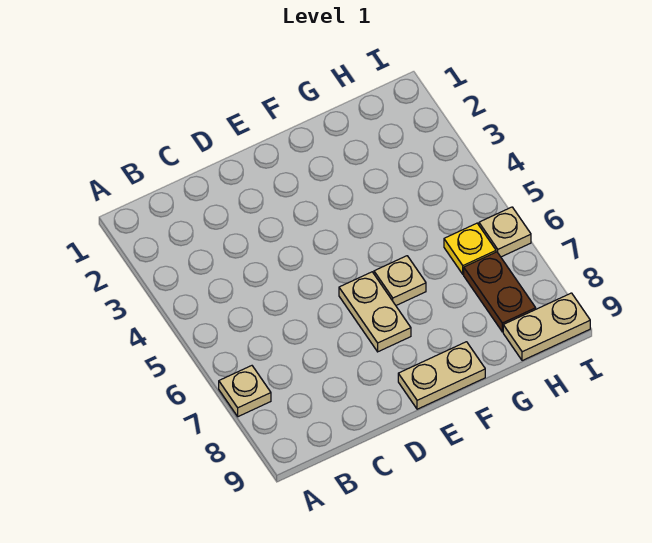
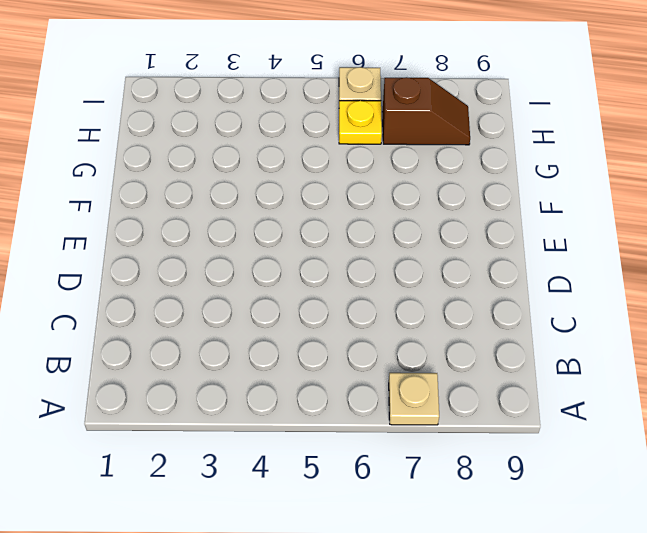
brown 1x2 slope [383,77,470,145] -> brown 1x2 plate [464,252,536,332]
none -> tan 1x2 plate [339,272,411,352]
none -> tan 1x2 plate [398,342,485,409]

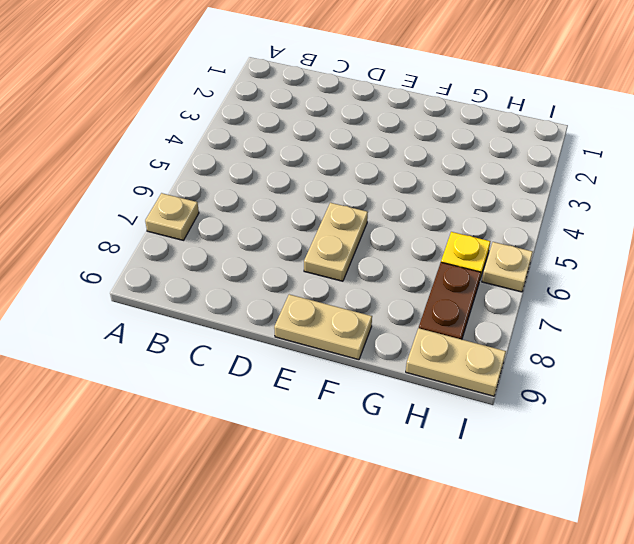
none -> tan 1x1 plate [374,256,426,305]

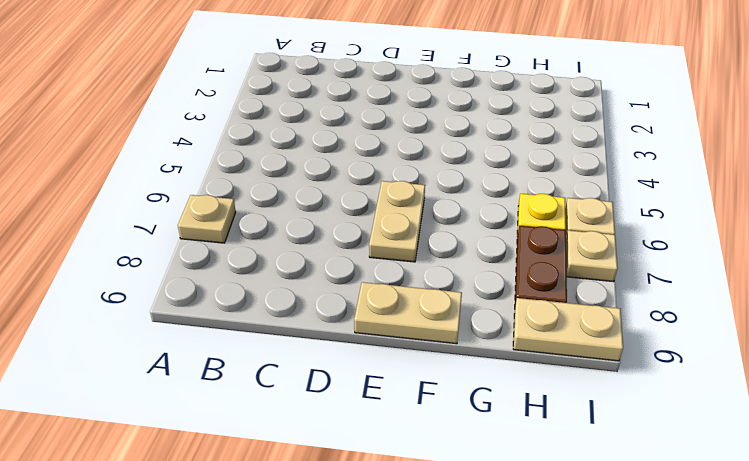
tan 1x1 plate [566,230,618,282] -> tan 1x1 plate moved to [374,256,426,305]

